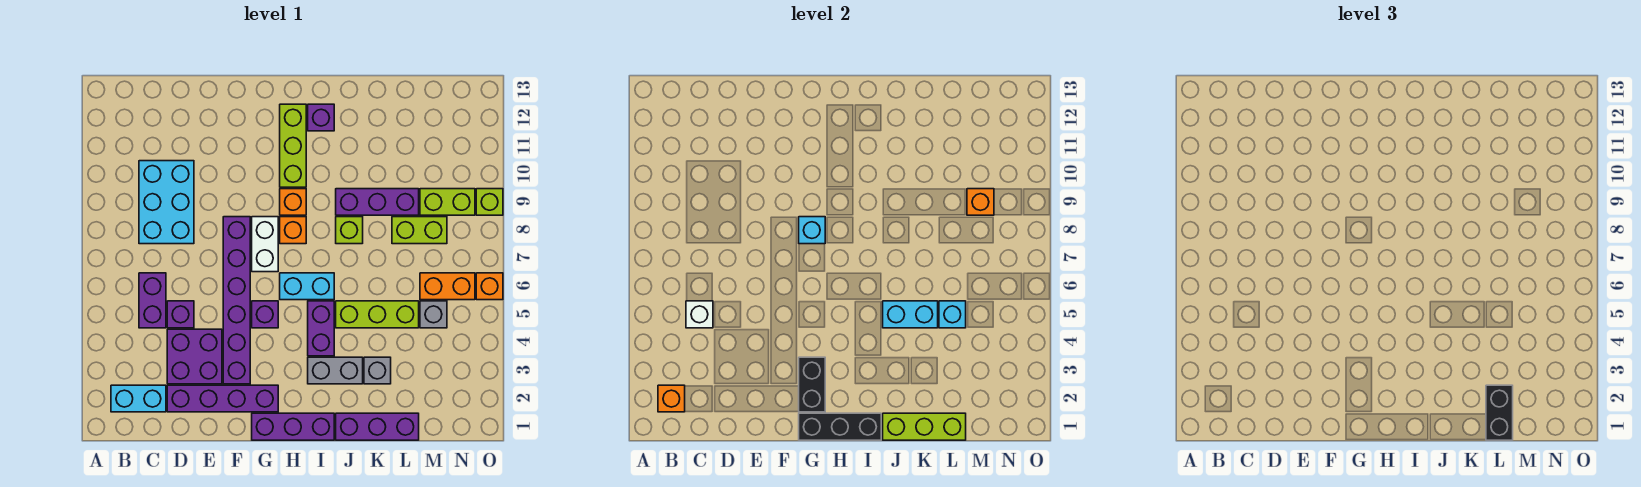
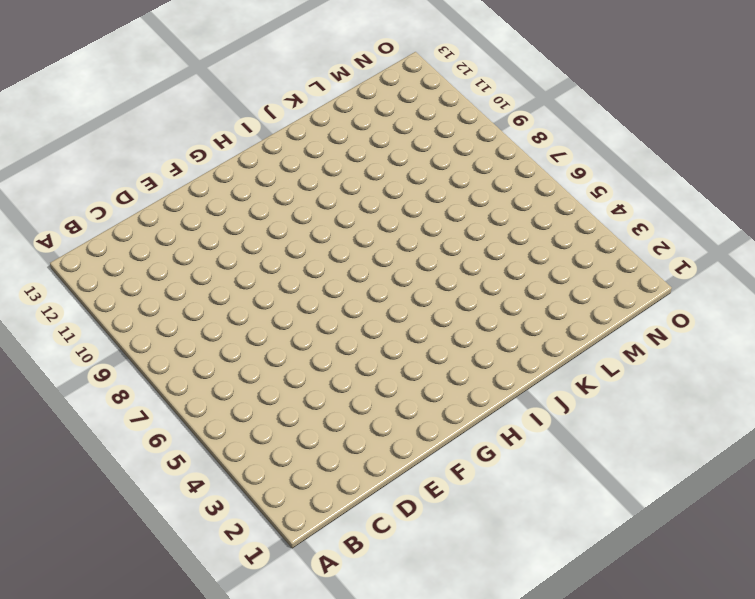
none -> cyan 1x2 brick [111,385,166,412]
none -> purple 1x2 brick [139,273,166,328]
none -> cyan 2x3 brick [139,161,194,244]
none -> purple 1x4 brick [167,385,278,412]

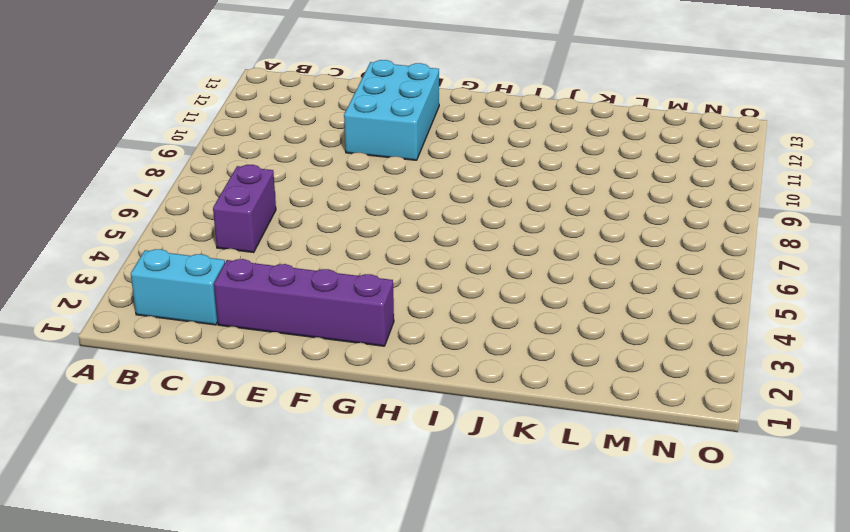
cyan 2x3 brick [344,60,439,160] -> cyan 2x3 brick moved to [139,161,194,244]
none -> purple 2x2 brick [167,329,222,384]
none -> purple 1x1 brick [167,301,194,328]
none -> purple 1x6 brick [223,217,250,384]
none -> purple 1x3 brick [252,413,334,440]

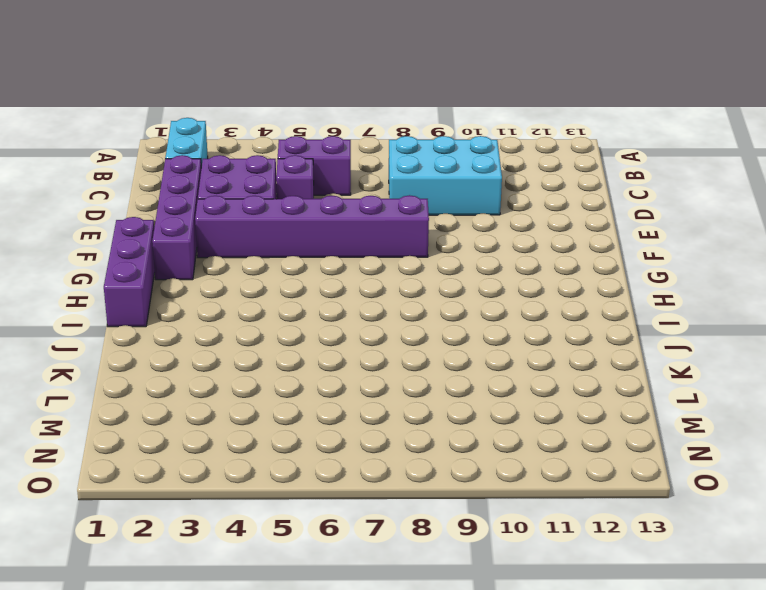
none -> purple 1x1 brick [252,301,278,328]
none -> white 1x2 brick [252,217,278,272]
none -> cyan 1x2 brick [280,273,334,300]
none -> orange 1x1 brick [280,217,306,244]

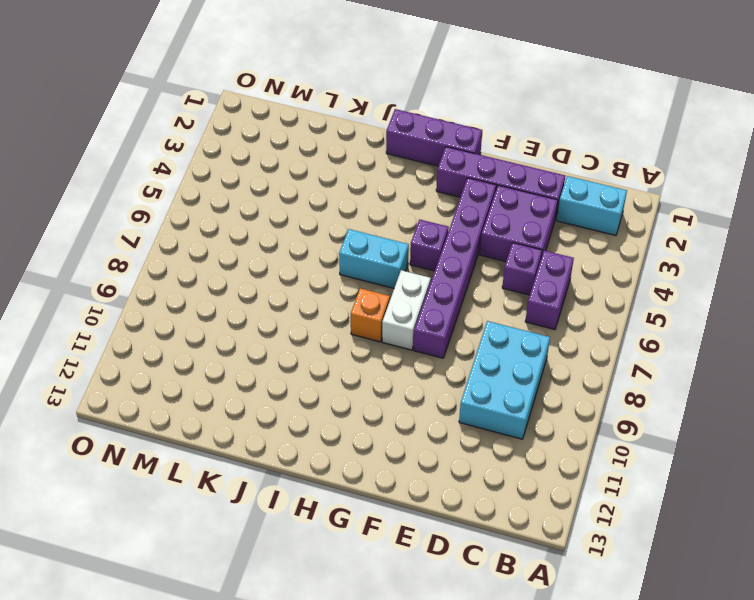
none -> orange 1x1 brick [280,189,306,215]
none -> lime 1x3 brick [280,104,306,187]
none -> grey 1x2 brick [308,357,363,384]
none -> purple 1x2 brick [308,301,334,356]

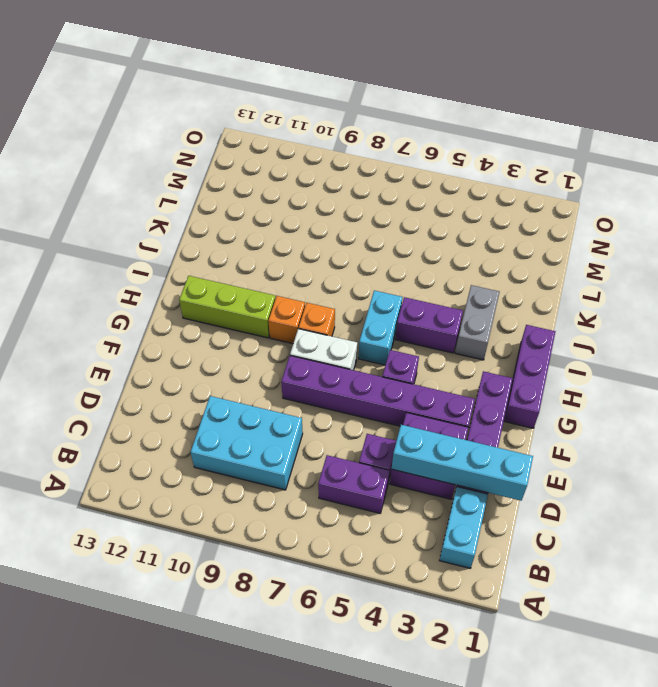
cyan 1x4 brick [392,425,533,501] -> none
none -> purple 1x1 brick [308,104,334,131]
none -> purple 1x3 brick [336,413,419,440]
none -> lime 1x3 brick [336,301,419,328]
none -> lime 1x1 brick [336,217,363,244]

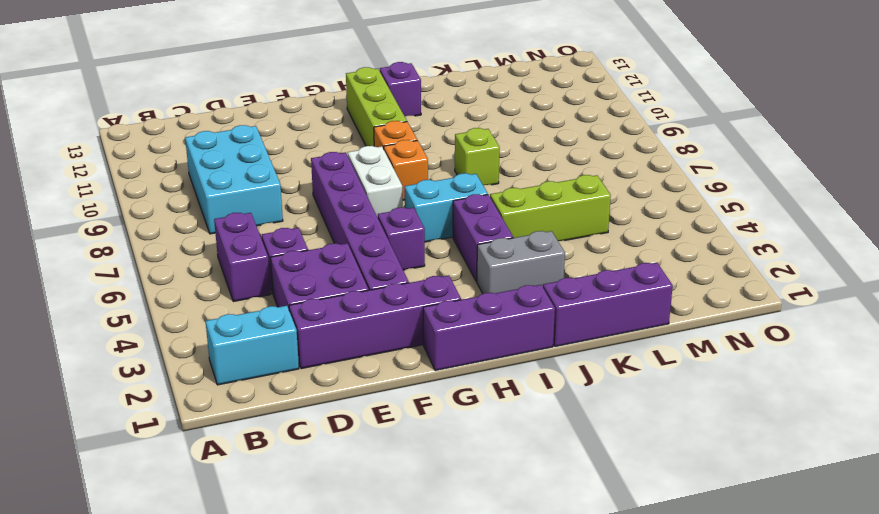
none -> purple 1x3 brick [336,189,419,215]
none -> grey 1x1 brick [364,357,391,384]
none -> lime 1x2 brick [392,217,447,244]
none -> grey 1x1 brick [420,301,447,328]

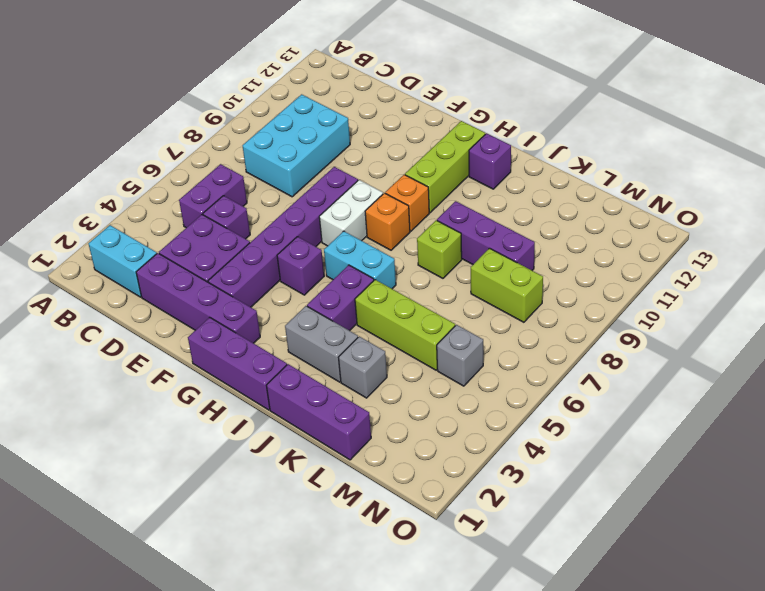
none -> orange 1x2 brick [420,273,475,300]
none -> lime 1x2 brick [420,189,475,215]
none -> orange 1x1 brick [476,273,503,300]
none -> lime 1x1 brick [476,189,503,215]

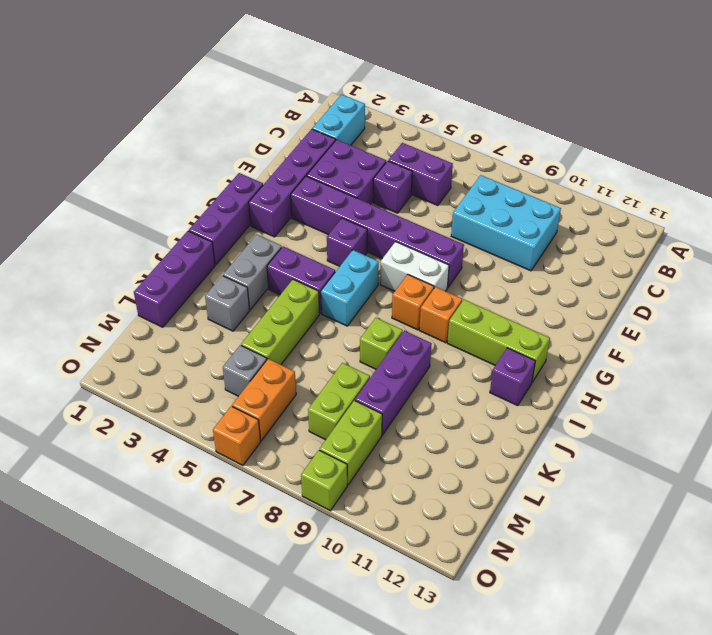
none -> orange 1x1 brick [658,385,685,412]
none -> white 1x1 brick [686,301,713,328]
none -> black 1x3 brick [799,413,881,440]
none -> black 1x2 brick [799,357,825,412]

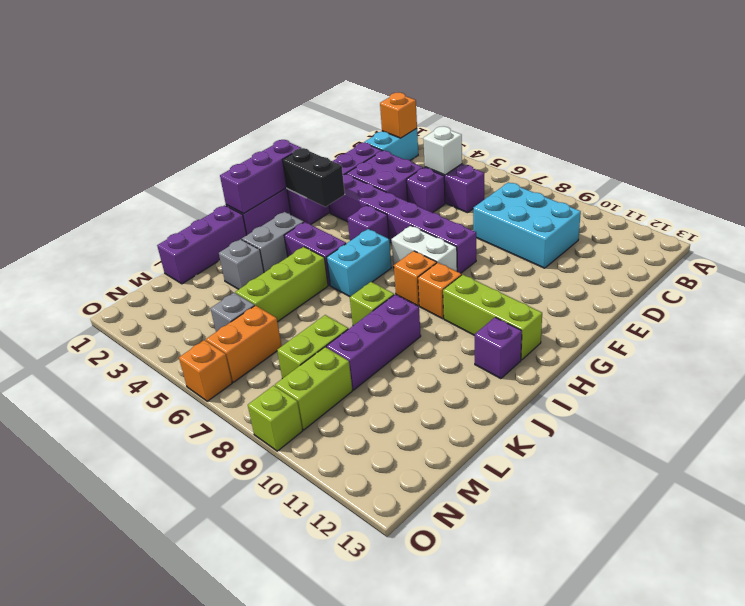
purple 1x3 brick [220,140,301,214] -> black 1x3 brick [799,413,881,440]
none -> cyan 1x1 brick [799,217,825,244]
none -> lime 1x3 brick [883,413,966,440]
none -> cyan 1x2 brick [883,301,938,328]
none -> cyan 1x1 brick [939,301,966,328]

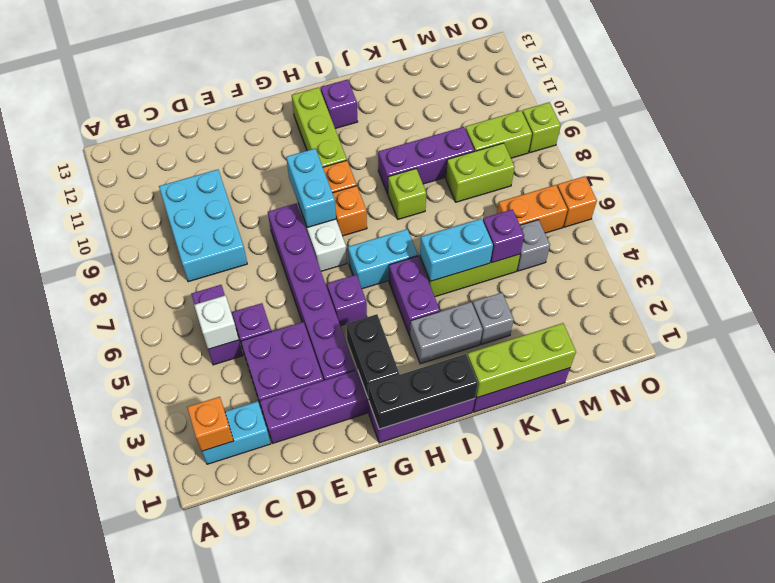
cyan 1x2 brick [286,149,336,227] -> cyan 1x1 brick [799,217,825,244]
purple 1x1 brick [483,209,524,263] -> cyan 1x1 brick [939,301,966,328]
none -> orange 1x1 brick [967,189,994,215]
none -> black 1x2 brick [1486,385,1513,440]

